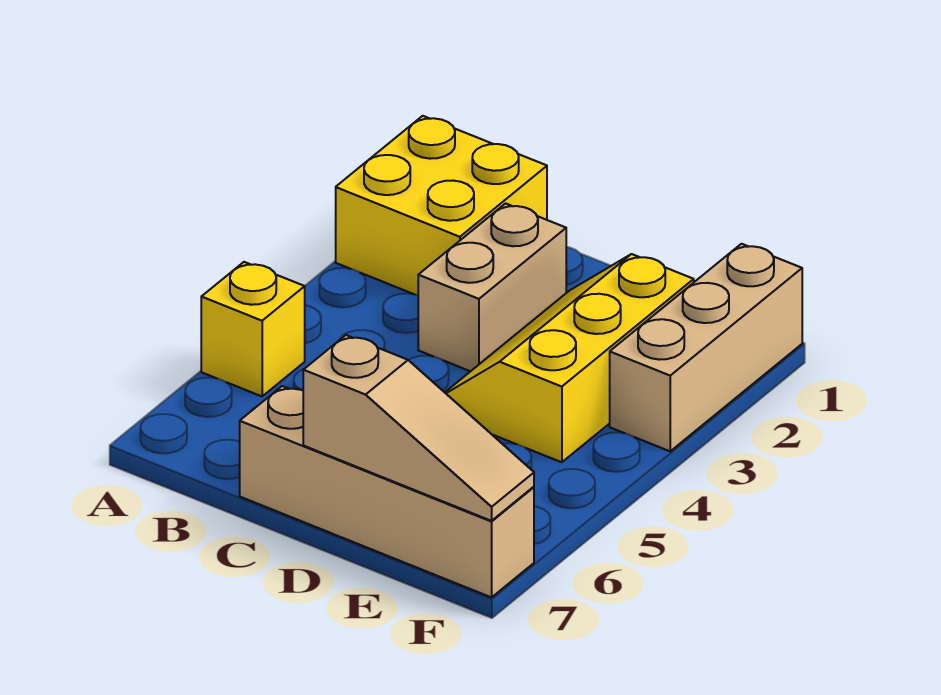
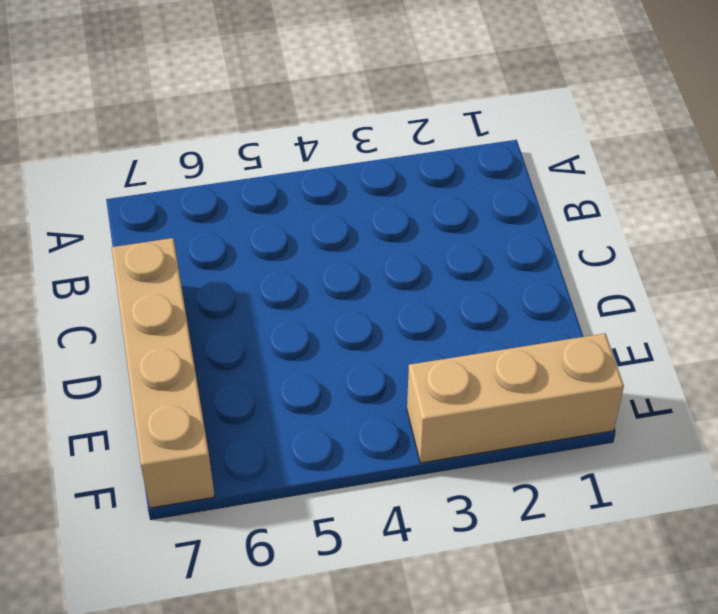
none -> yellow 2x2 brick [336,116,547,295]
none -> yellow 1x1 brick [201,262,305,396]

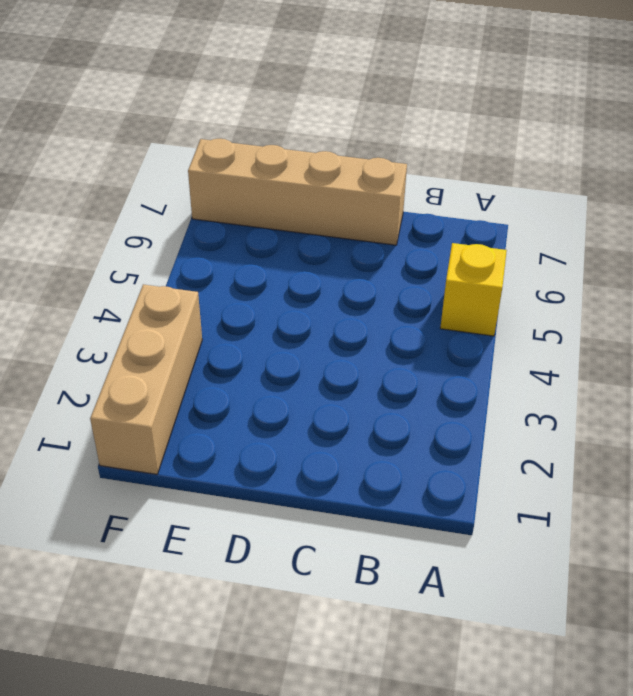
none -> yellow 2x2 brick [336,116,547,295]
none -> tan 1x2 brick [418,203,566,371]

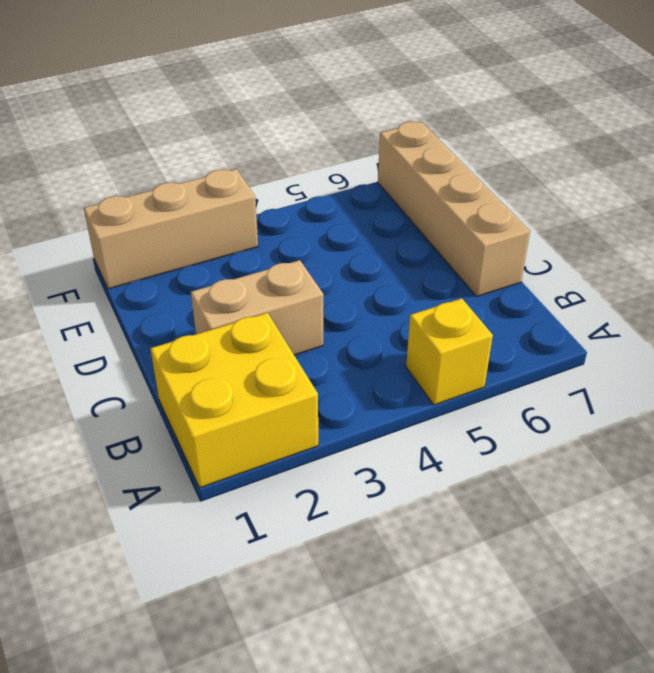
none -> yellow 2x3 slope [445,254,694,462]
none -> tan 1x3 slope [303,335,534,521]

